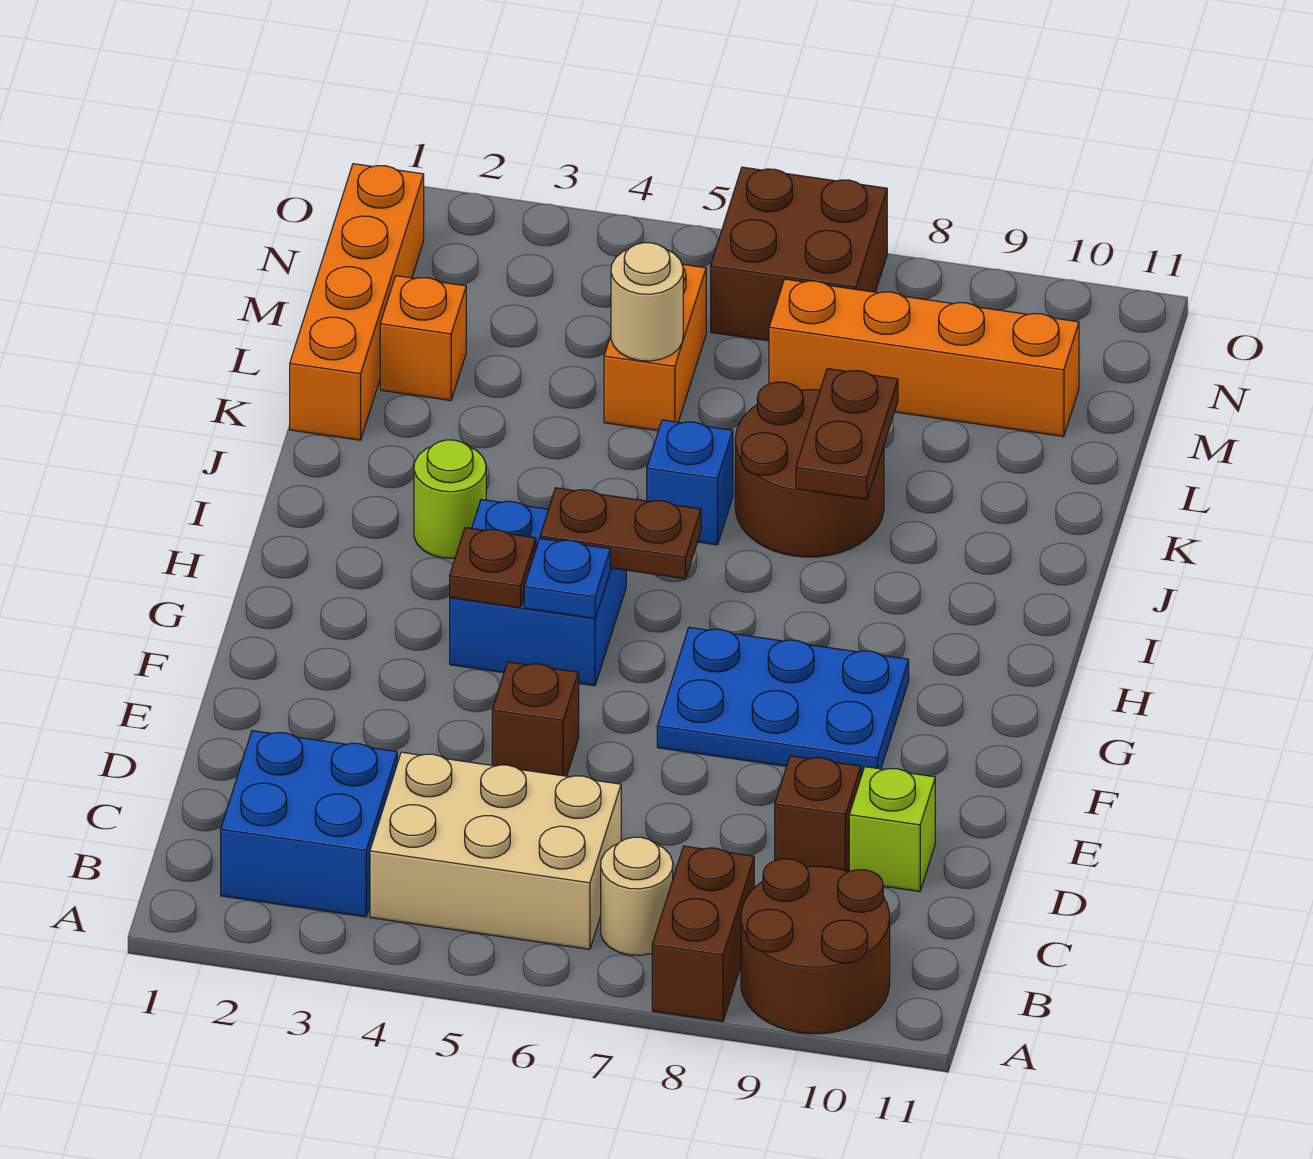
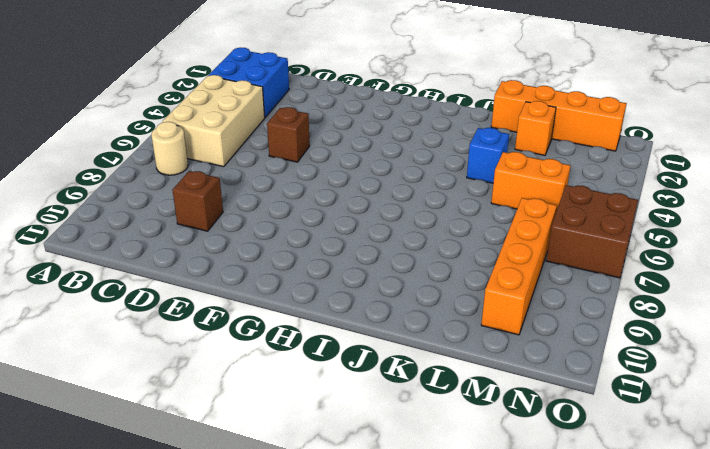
blue 1x1 brick [467,128,509,183] -> blue 1x1 brick moved to [647,420,733,545]
none -> brown 1x2 brick [652,846,754,1022]
none -> brown 2x2 round brick [741,859,890,1034]
none -> lime 1x1 brick [849,767,935,891]

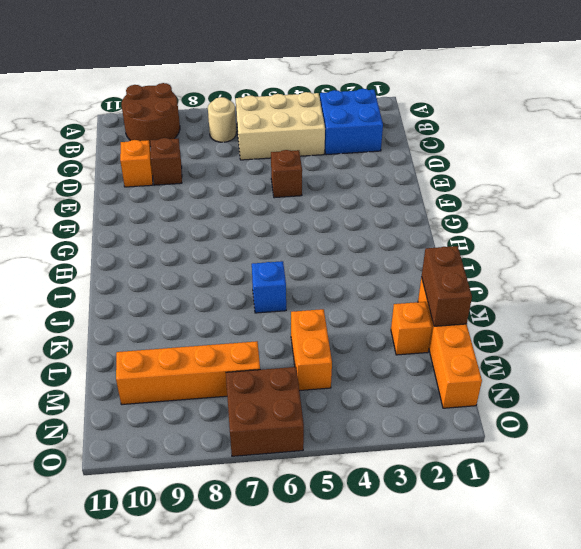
orange 1x1 brick [120,140,153,187] -> lime 1x1 brick [849,767,935,891]
brown 1x2 brick [422,246,472,326] -> brown 1x2 brick moved to [652,846,754,1022]
none -> blue 2x3 plate [657,627,909,776]
none -> blue 2x2 brick [450,500,626,686]
none -> lime 1x1 round brick [414,440,486,558]

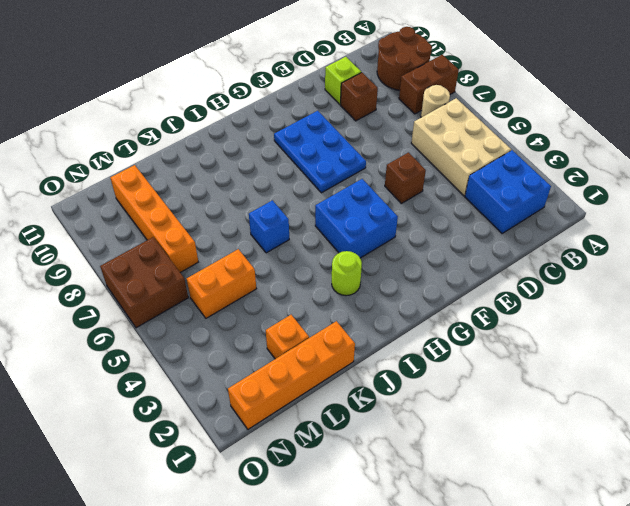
none -> brown 2x2 round brick [735,382,884,557]
none -> brown 1x1 plate [450,528,536,608]
none -> blue 1x1 plate [524,539,610,618]

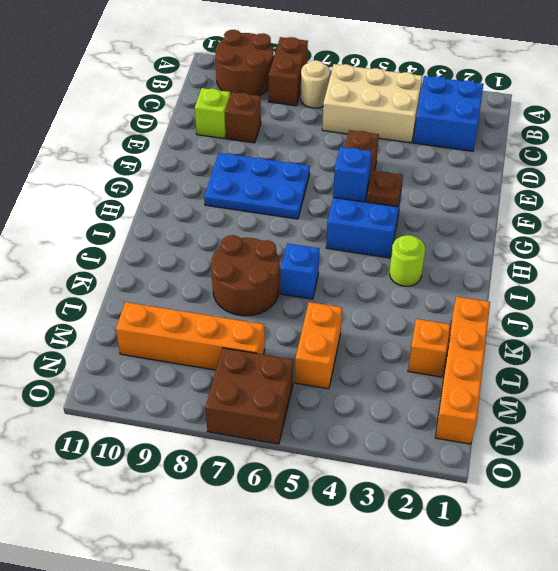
blue 1x1 brick [333,147,372,202] -> blue 1x1 plate [524,539,610,618]
none -> brown 1x2 plate [540,488,701,579]
none -> brown 1x2 plate [796,369,898,499]
none -> tan 1x1 round brick [611,243,683,361]

